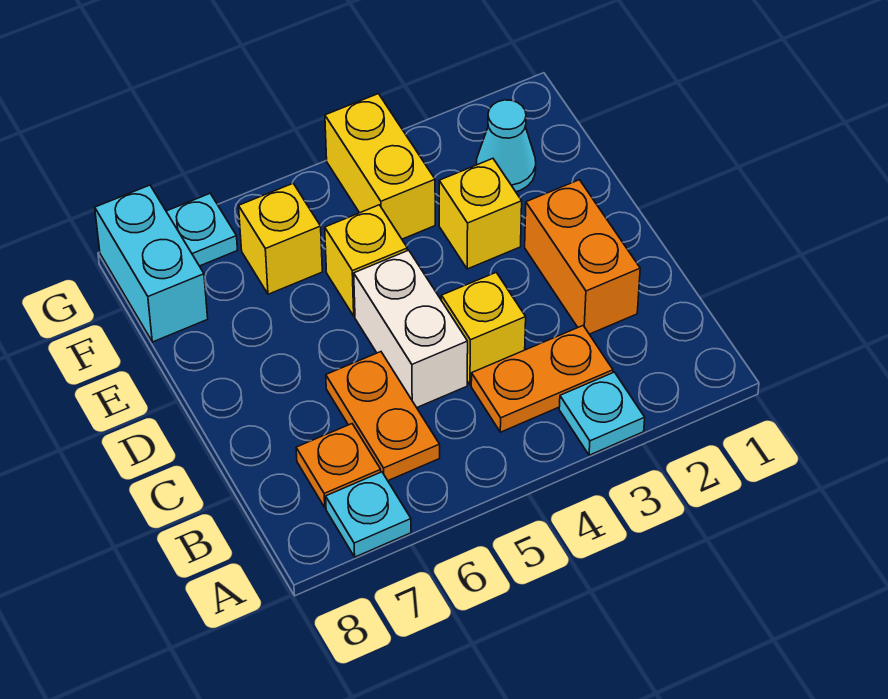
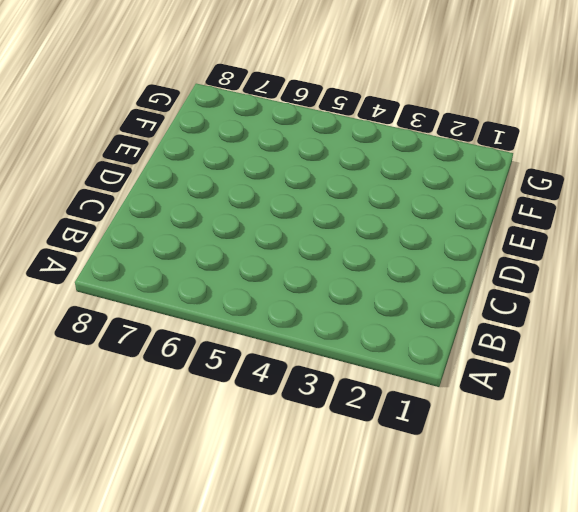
none -> cyan 1x1 plate [559,372,645,455]
none -> cyan 1x1 plate [326,472,411,557]
none -> orange 1x2 plate [471,326,613,432]

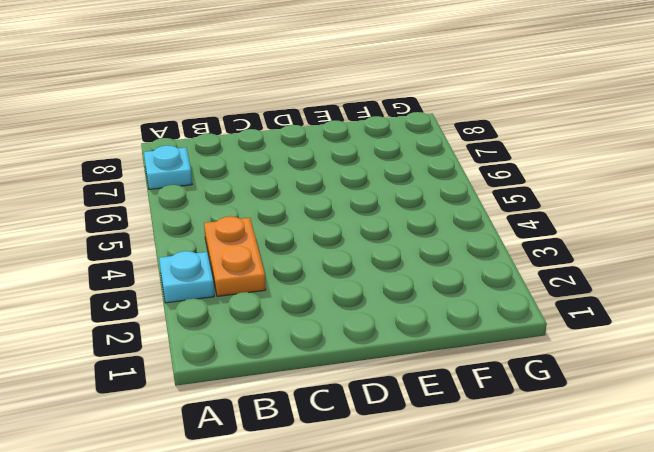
none -> orange 1x2 plate [326,352,440,481]
none -> orange 1x1 plate [296,424,381,508]
none -> orange 1x2 brick [525,180,640,334]

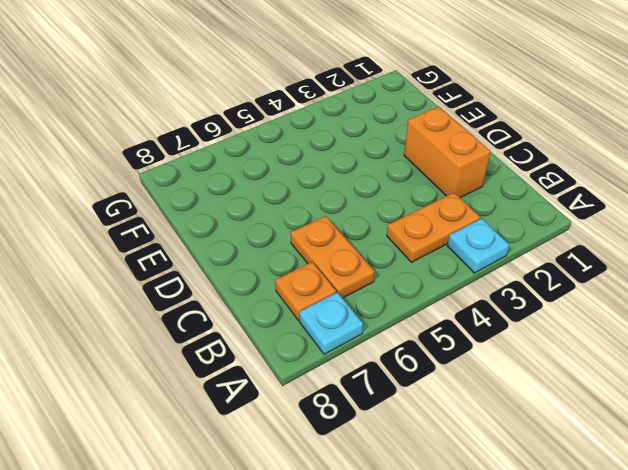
none -> yellow 1x1 brick [441,272,526,385]
none -> white 1x2 brick [354,250,468,408]
none -> yellow 1x1 brick [439,159,522,269]

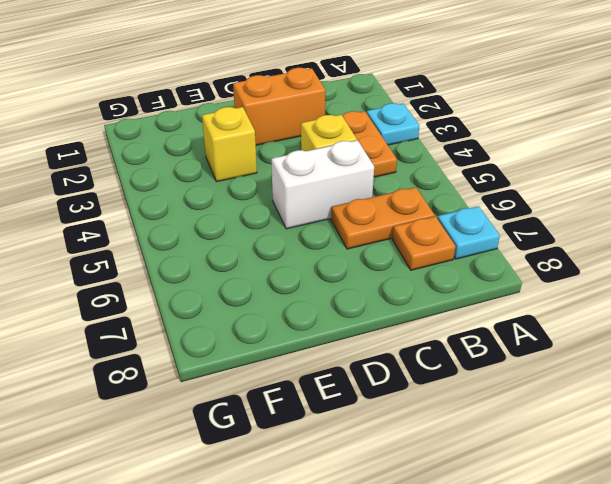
none -> yellow 1x1 brick [325,205,407,316]
none -> cyan 1x1 cone [477,100,536,192]
none -> yellow 1x2 brick [325,94,435,239]

